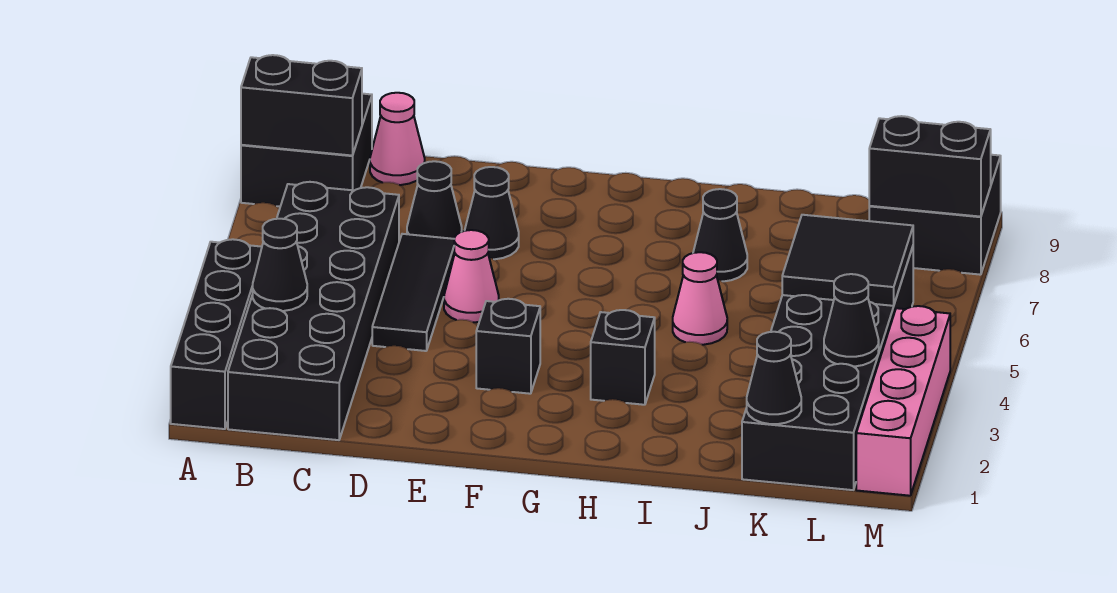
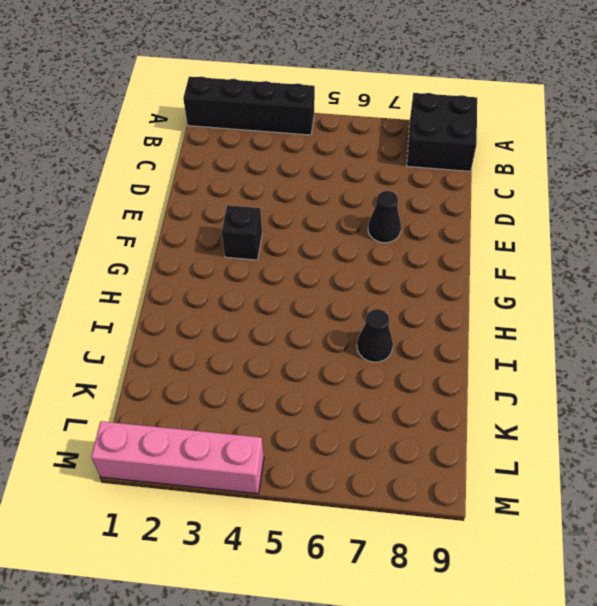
none -> black 2x6 brick [228,182,399,440]
none -> pink 1x1 cone [370,93,425,185]
none -> black 1x3 tile [372,234,455,351]

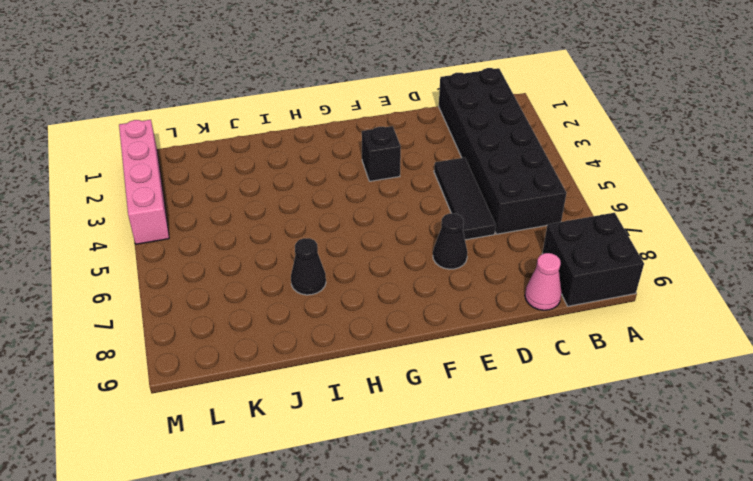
none -> black 1x4 brick [171,239,262,429]
none -> black 1x1 cone [407,161,462,239]
none -> pink 1x1 cone [444,230,499,322]

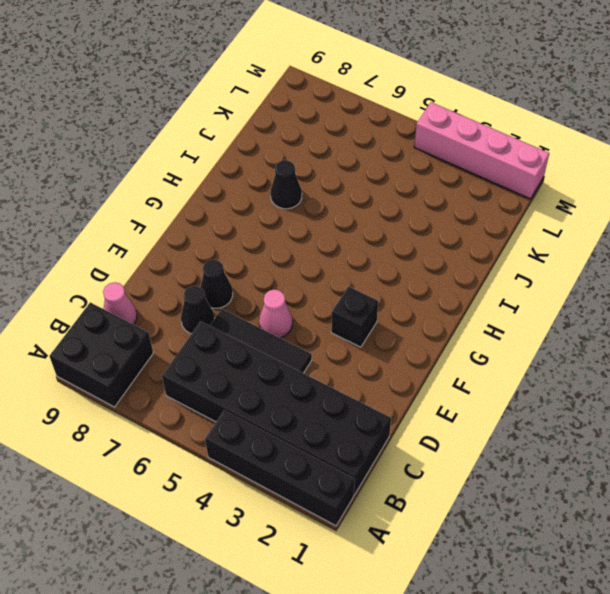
none -> black 1x1 brick [591,310,655,405]
none -> pink 1x1 cone [673,252,727,345]
none -> black 2x6 brick [742,247,913,490]

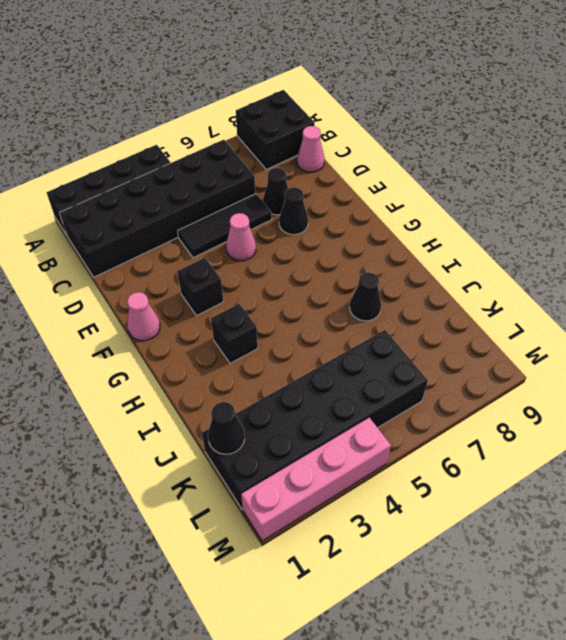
pink 1x1 cone [127,292,160,341] -> pink 1x1 cone moved to [673,252,727,345]
none -> black 2x2 brick [869,155,1001,275]
none -> black 1x2 brick [241,55,362,156]
none -> black 1x1 cone [253,219,307,311]

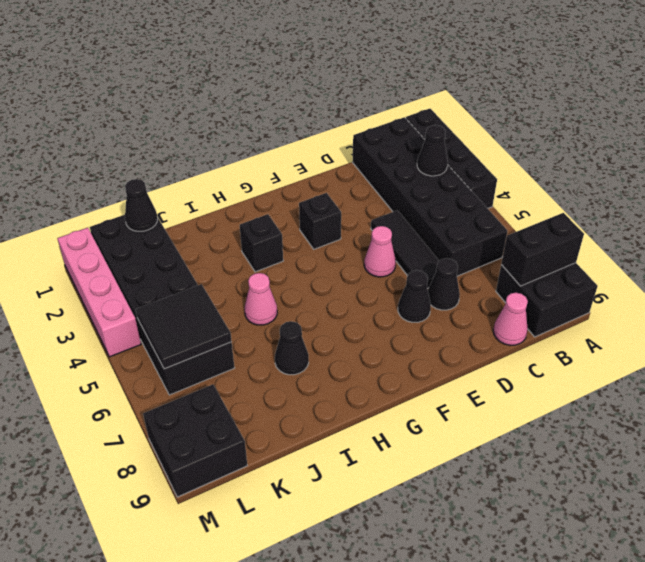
none -> black 1x1 cone [824,274,879,366]
none -> black 1x2 brick [869,116,991,217]

